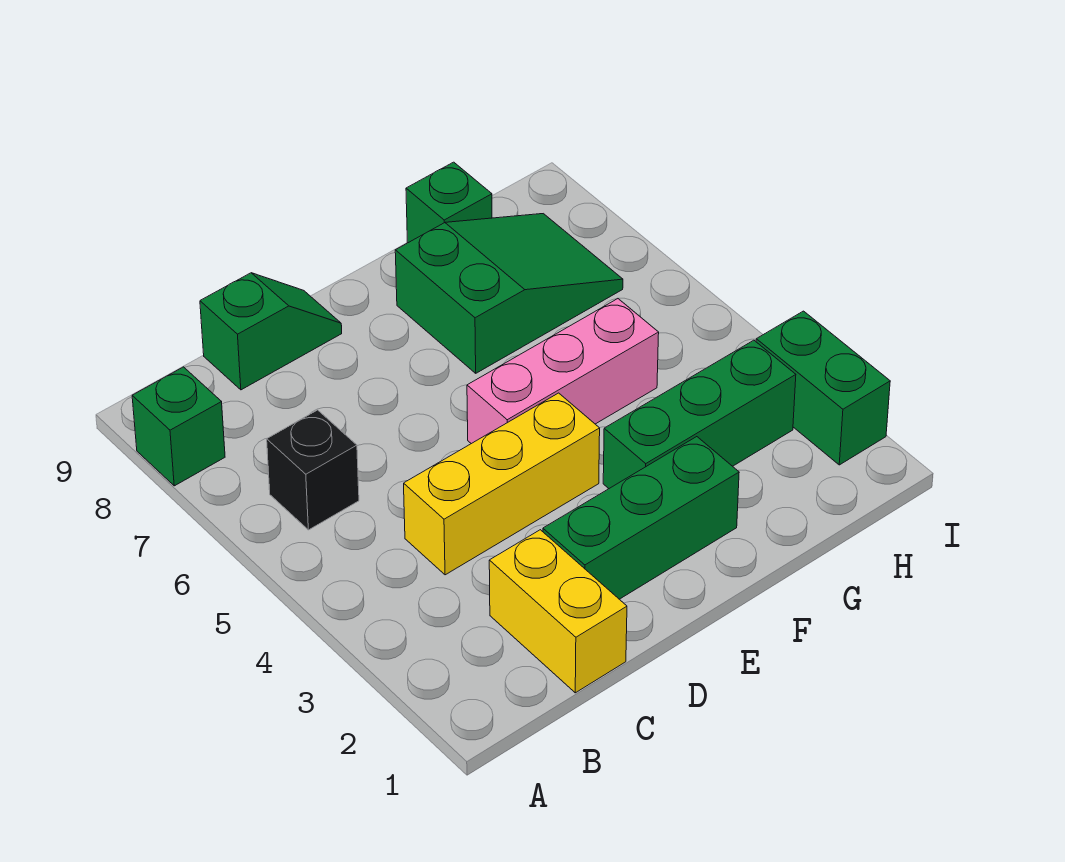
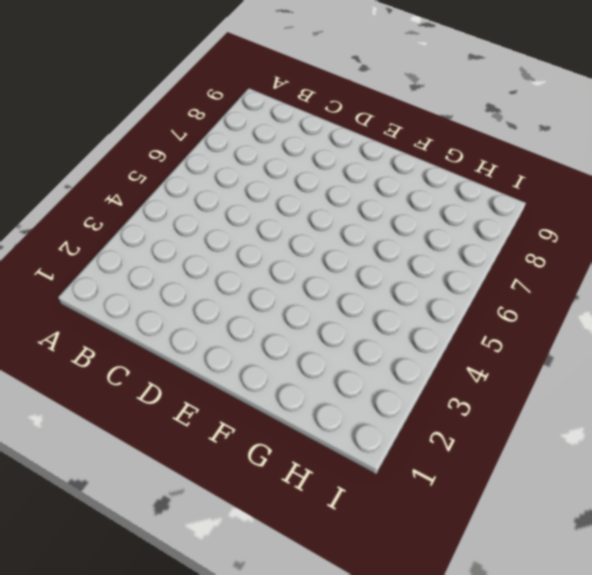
none -> green 1x1 brick [132,367,225,486]
none -> black 1x1 brick [267,410,359,530]

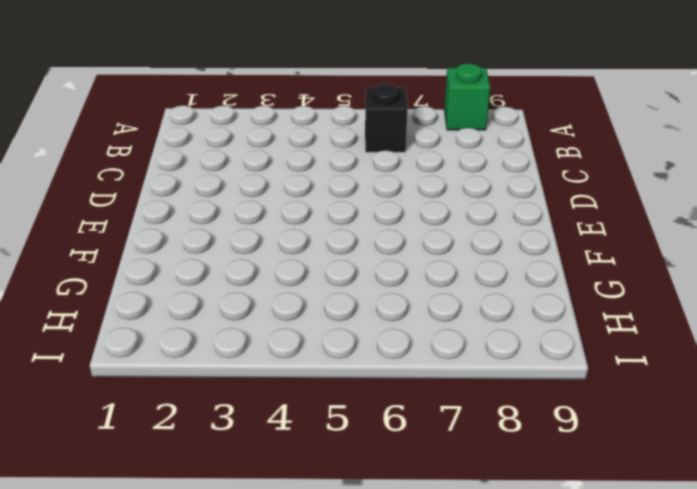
none -> yellow 1x2 brick [489,530,627,693]
none -> yellow 1x3 brick [404,393,600,575]

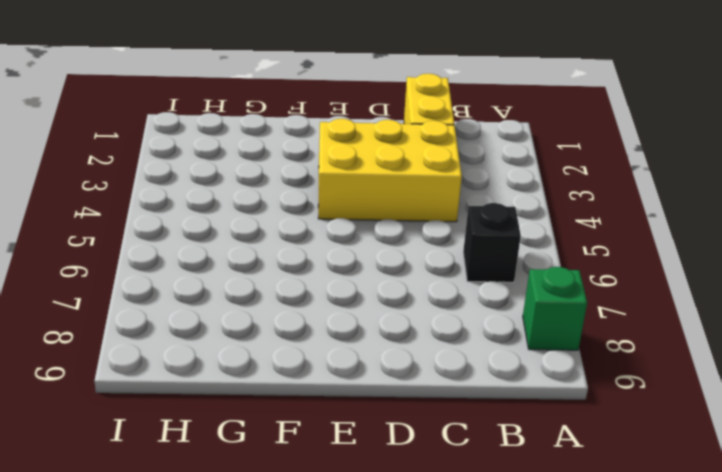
yellow 2x3 brick [318,119,462,222] -> yellow 1x3 brick [404,393,600,575]
none -> green 1x2 slope [200,273,342,390]
none -> green 1x3 brick [543,437,739,599]

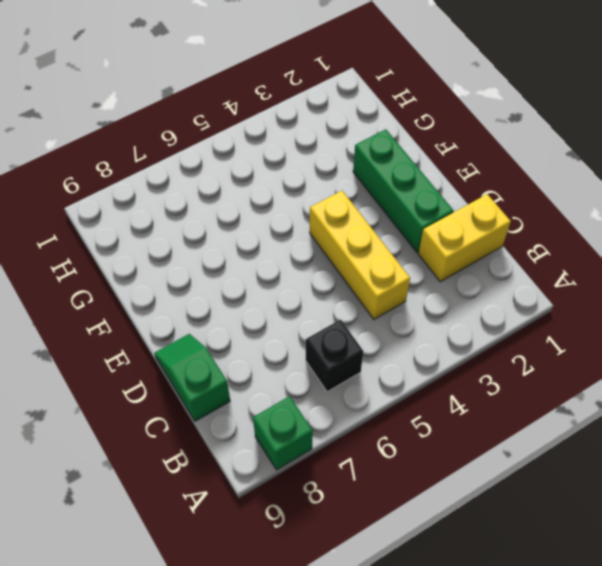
none -> pink 1x3 brick [467,299,659,444]
none -> green 1x3 brick [603,340,796,488]

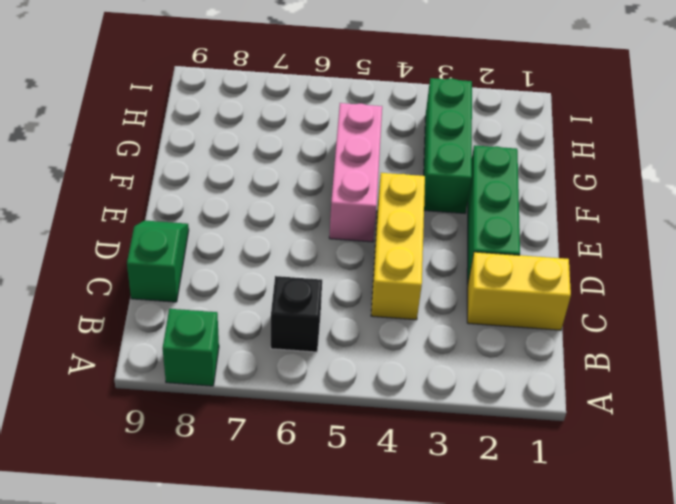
none -> green 2x3 slope [395,214,623,373]
none -> green 1x1 brick [406,162,492,243]

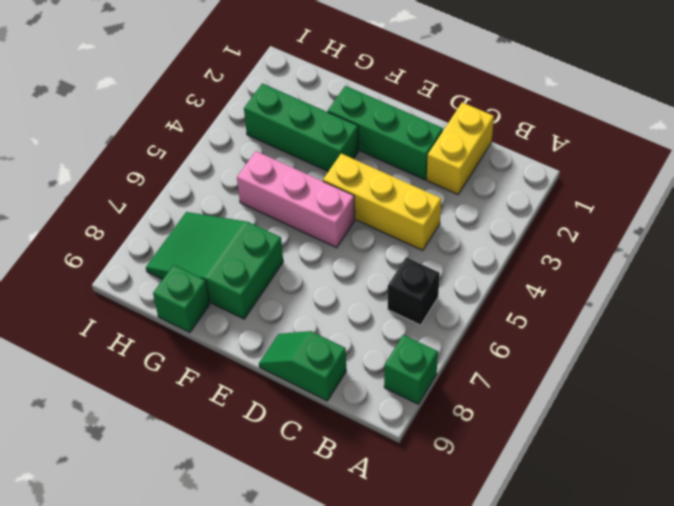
none -> green 1x2 brick [756,311,890,465]

